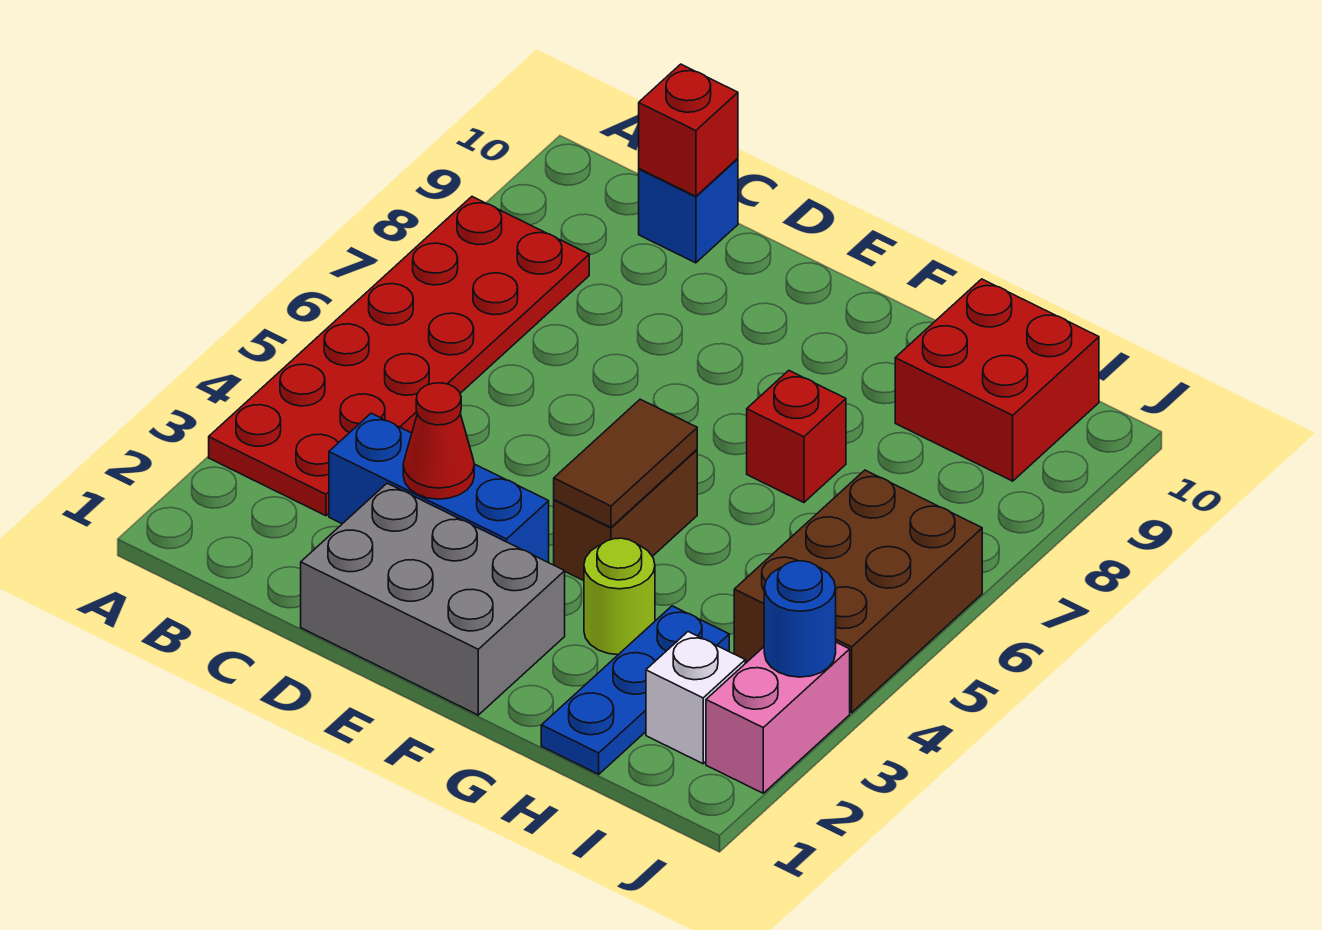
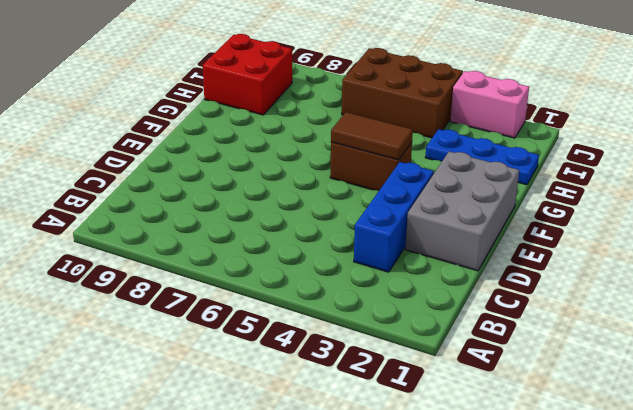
none -> red 2x6 plate [209,197,589,516]
none -> blue 1x1 brick [639,159,738,263]
none -> lime 1x1 round brick [584,538,655,655]

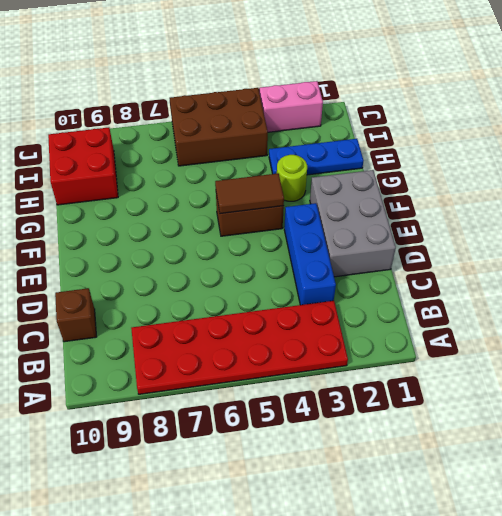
brown 1x1 brick [55,288,96,342] -> blue 1x1 brick [639,159,738,263]
none -> red 1x1 brick [747,371,846,503]
none -> white 1x1 brick [646,632,745,764]
none -> red 1x1 brick [639,64,738,196]

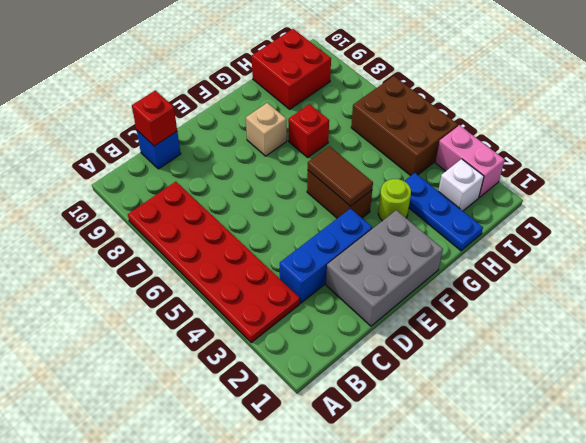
tan 1x1 brick [246,103,287,156] -> none
none -> red 1x1 cone [403,383,474,499]
none -> blue 1x1 round brick [764,561,836,677]

